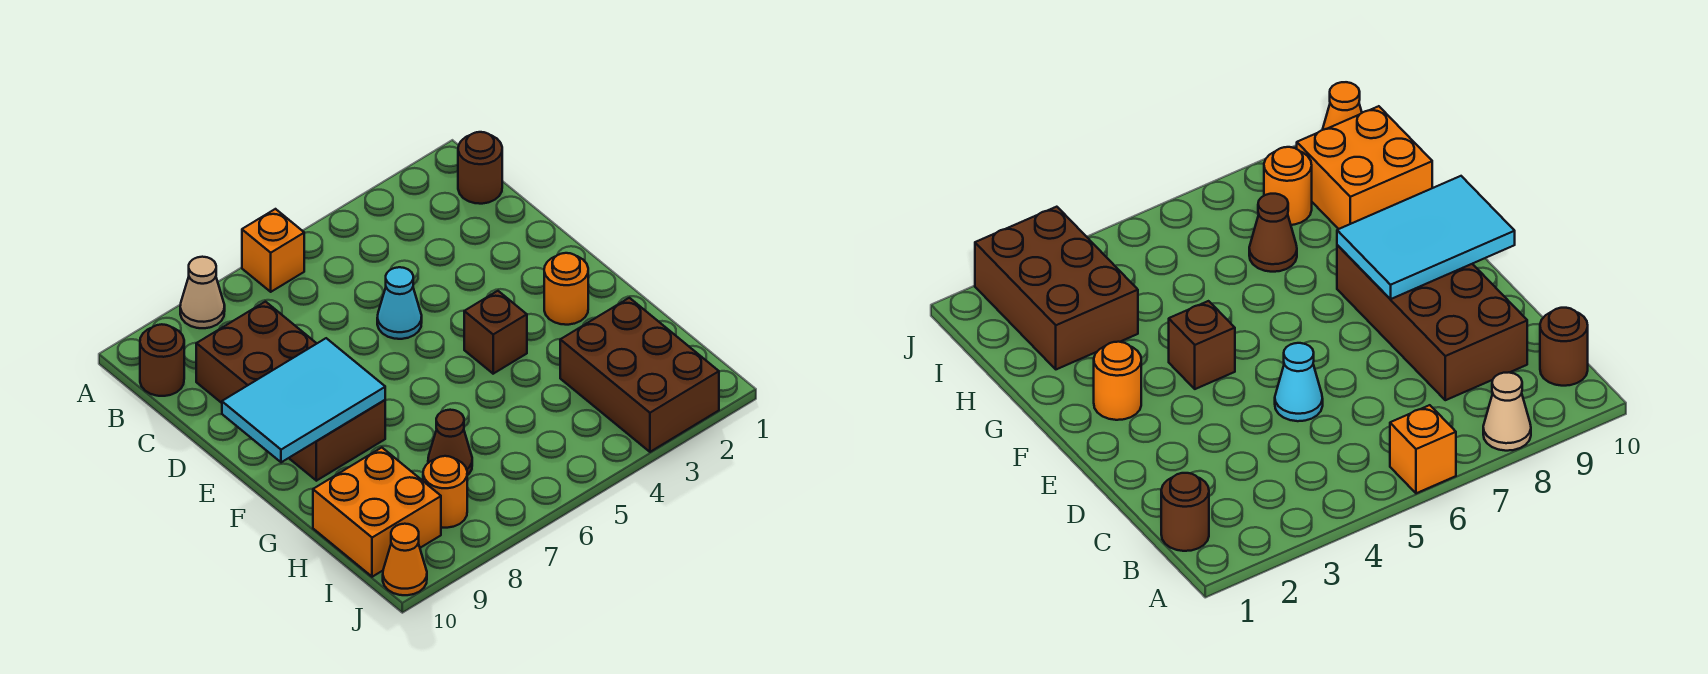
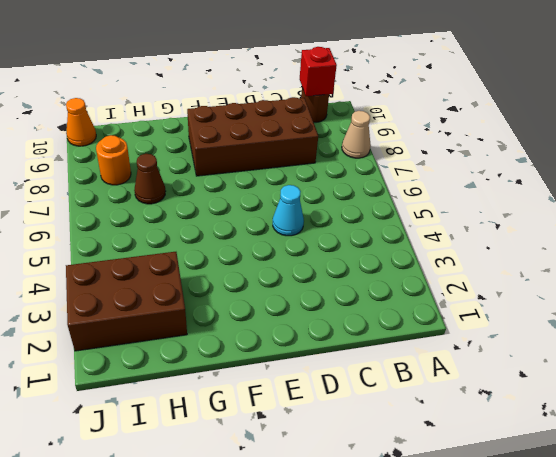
red 1x1 brick [300,47,337,96] -> none
none -> orange 1x1 brick [242,209,304,292]
none -> brown 1x1 round brick [458,132,502,204]
none -> orange 1x1 round brick [544,253,588,325]

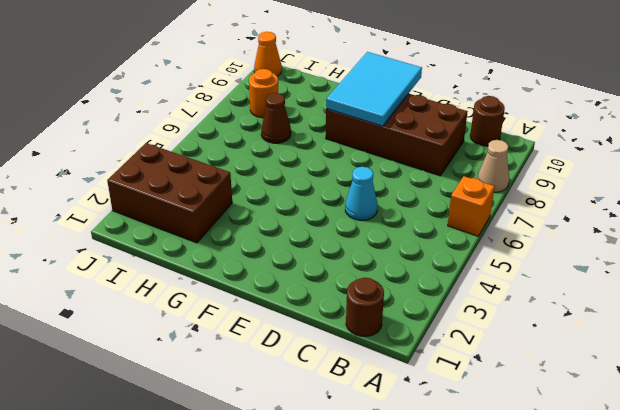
none -> orange 1x1 round brick [544,253,588,325]
none -> brown 1x1 brick [464,291,527,374]
none -> orange 2x2 brick [313,448,441,577]

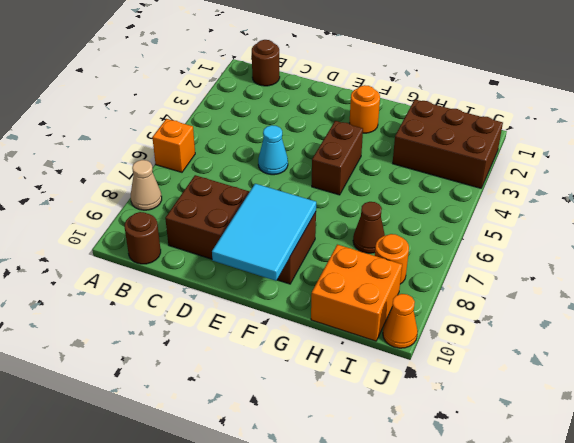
brown 1x2 brick [312,121,363,195] -> brown 1x1 brick [464,291,527,374]

